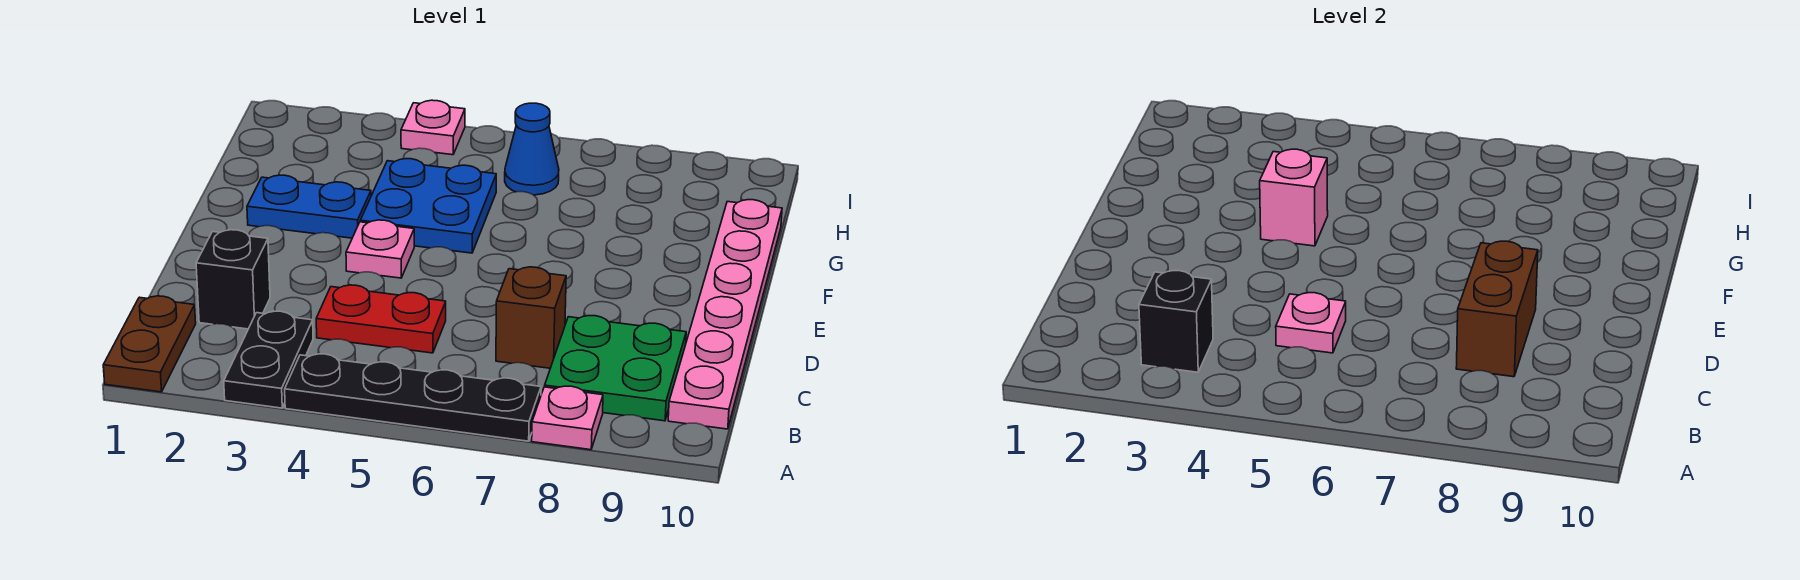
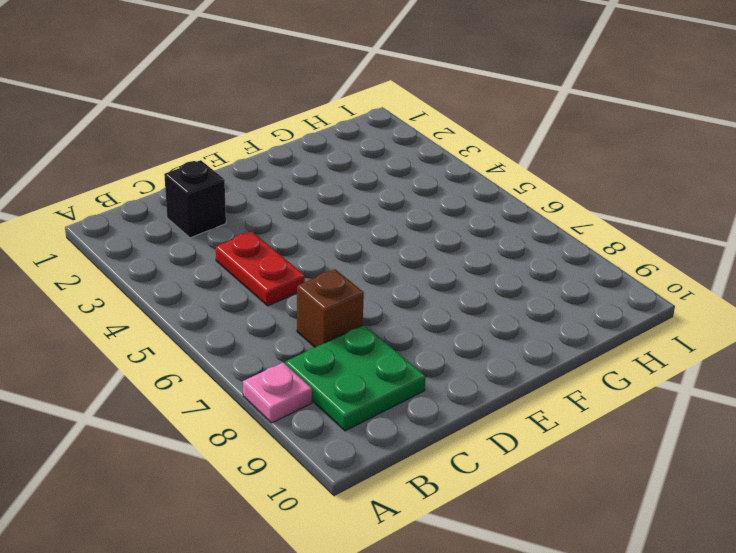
none -> brown 1x2 plate [103,296,196,392]
none -> black 1x2 plate [224,311,313,408]
none -> black 1x4 plate [285,354,541,441]

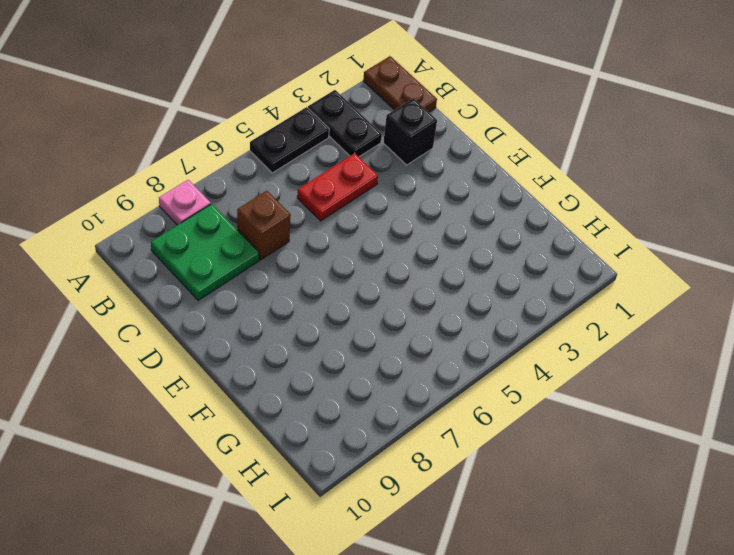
black 1x2 plate [250,107,329,173] -> black 1x4 plate [285,354,541,441]
none -> pink 1x6 plate [668,200,782,429]
none -> pink 1x1 plate [346,220,414,278]
none -> blue 1x2 plate [247,175,371,238]

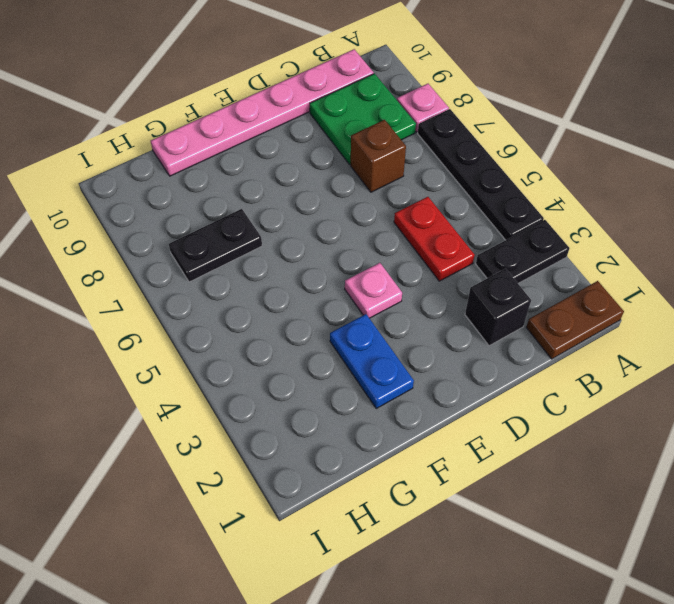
black 1x2 plate [169,209,262,282] -> none
none -> blue 2x2 plate [360,159,496,253]
none -> blue 1x1 cone [505,103,559,195]
none -> pink 1x1 plate [401,100,465,155]

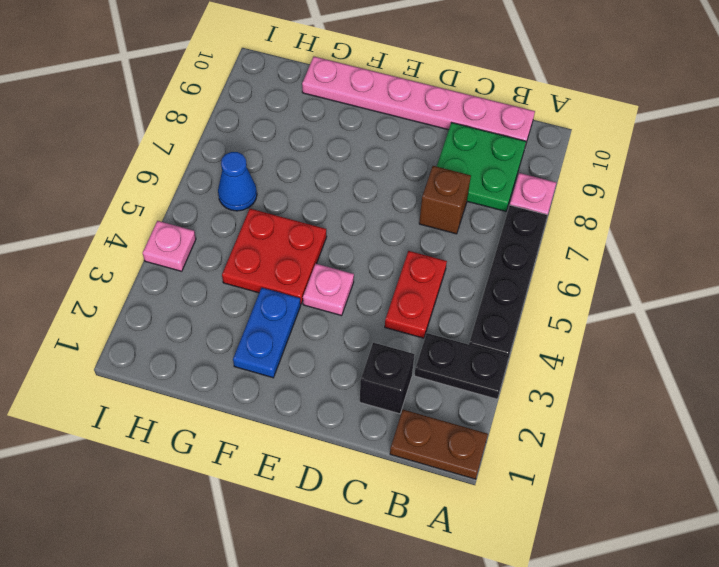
red 2x2 plate [222,209,327,304] -> blue 2x2 plate [360,159,496,253]
none -> black 1x1 brick [1139,271,1213,372]
none -> pink 1x1 plate [1276,293,1346,353]
none -> brown 1x2 brick [1456,241,1538,377]

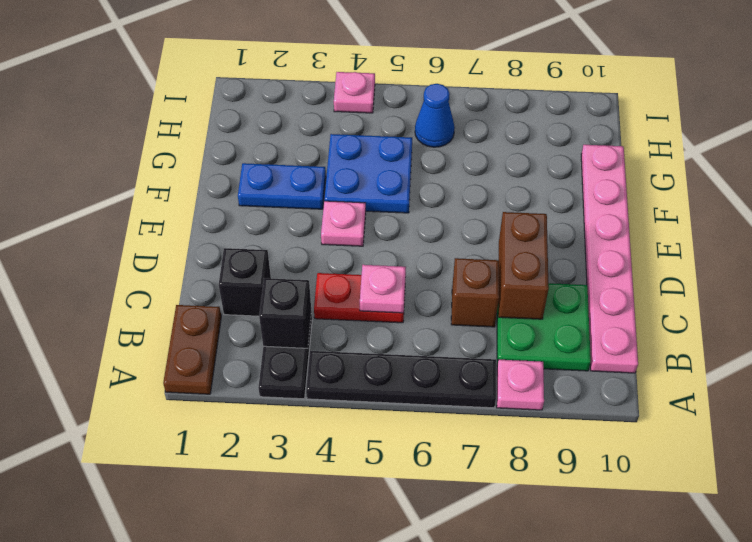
none -> pink 1x1 brick [1260,149,1328,246]

